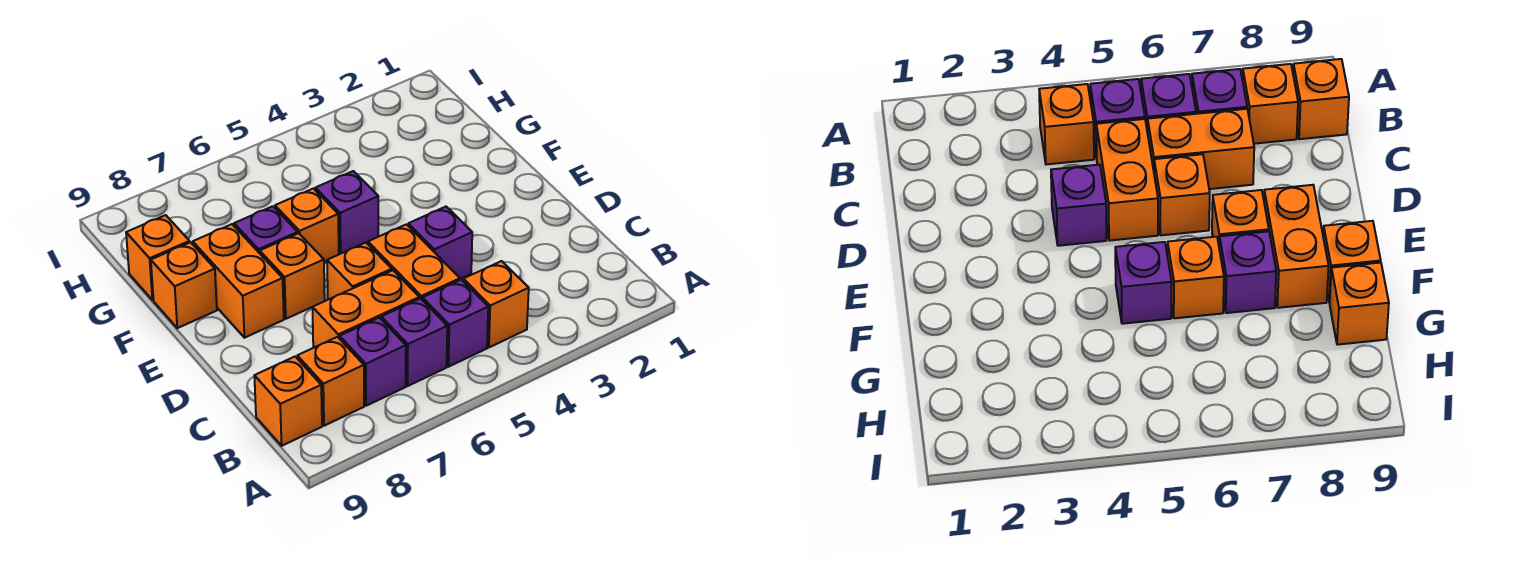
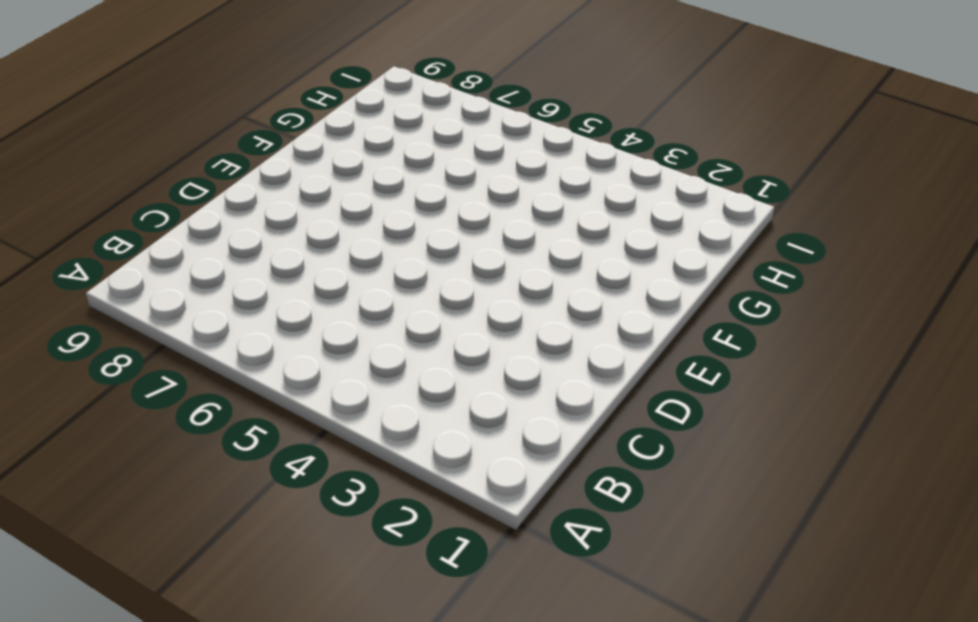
none -> orange 1x1 brick [463,261,529,347]
none -> purple 1x1 brick [423,280,488,367]
none -> purple 1x1 brick [381,299,447,386]

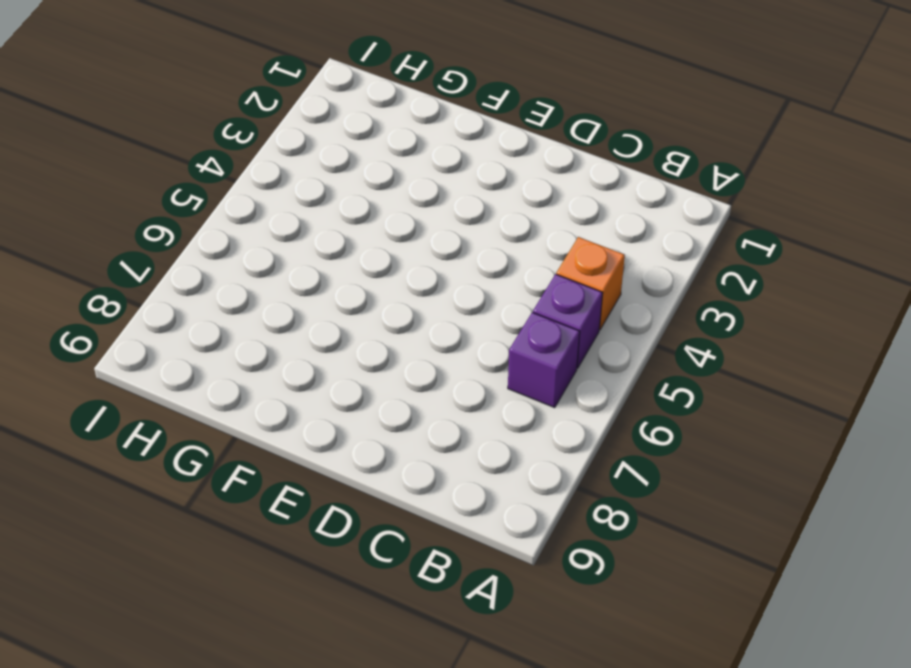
none -> purple 1x1 brick [340,318,406,406]
none -> orange 1x1 brick [297,337,364,426]
none -> orange 1x1 brick [254,357,322,446]

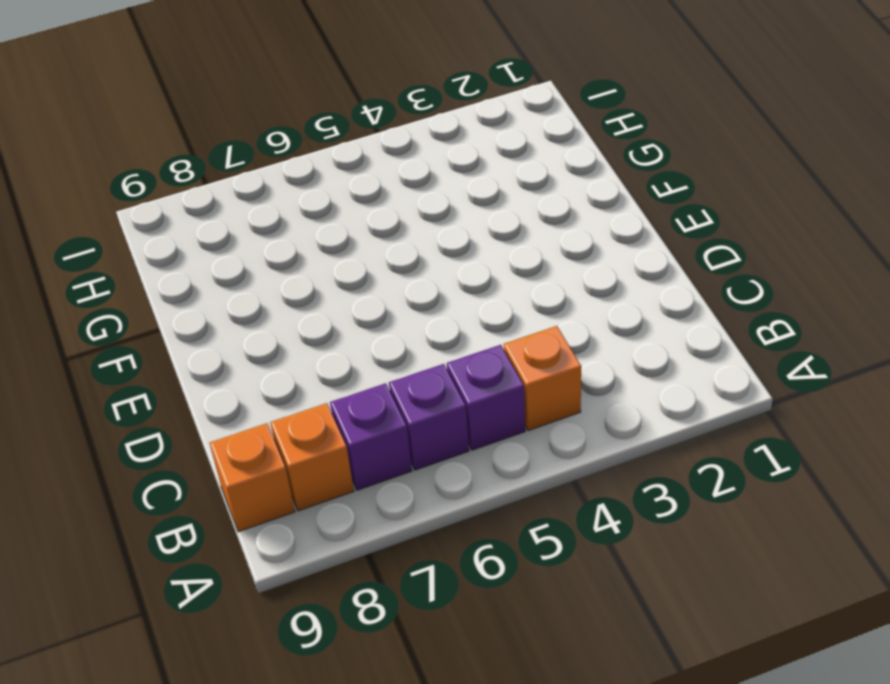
none -> orange 1x2 brick [368,224,460,300]
none -> orange 1x2 brick [312,270,419,348]
none -> purple 1x1 brick [408,207,472,279]

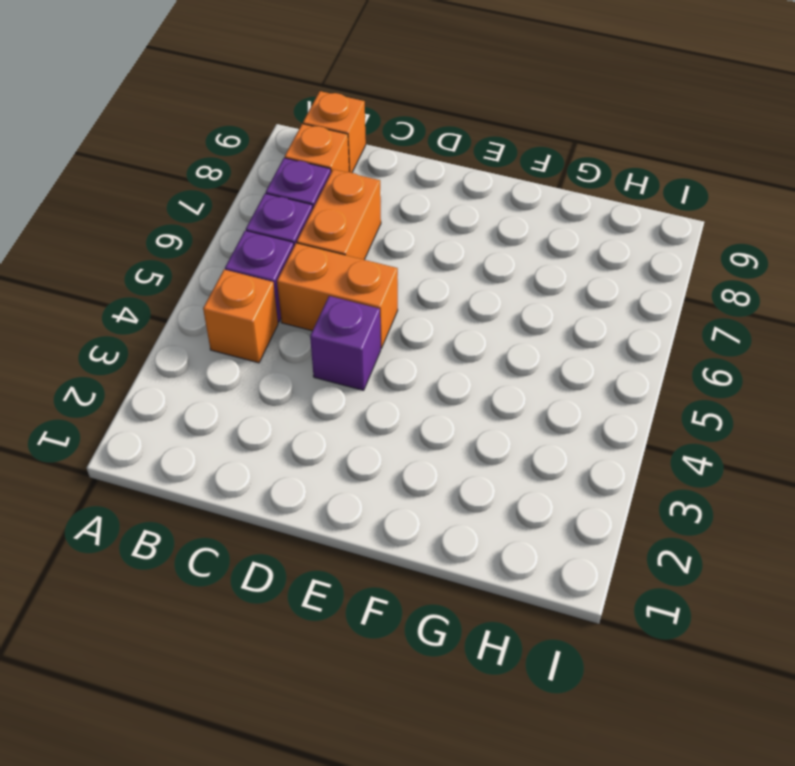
none -> orange 1x1 brick [327,243,392,300]
none -> orange 1x1 brick [260,233,325,319]
none -> orange 1x2 brick [193,224,284,338]

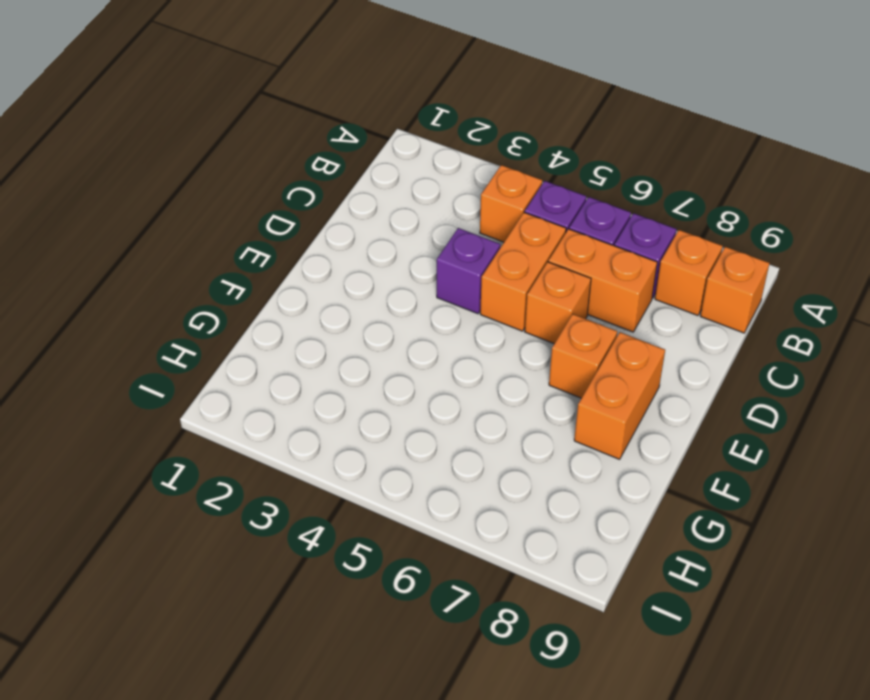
none -> purple 1x1 brick [315,171,378,254]
none -> orange 1x1 brick [275,189,339,262]
none -> purple 1x1 brick [234,206,298,253]

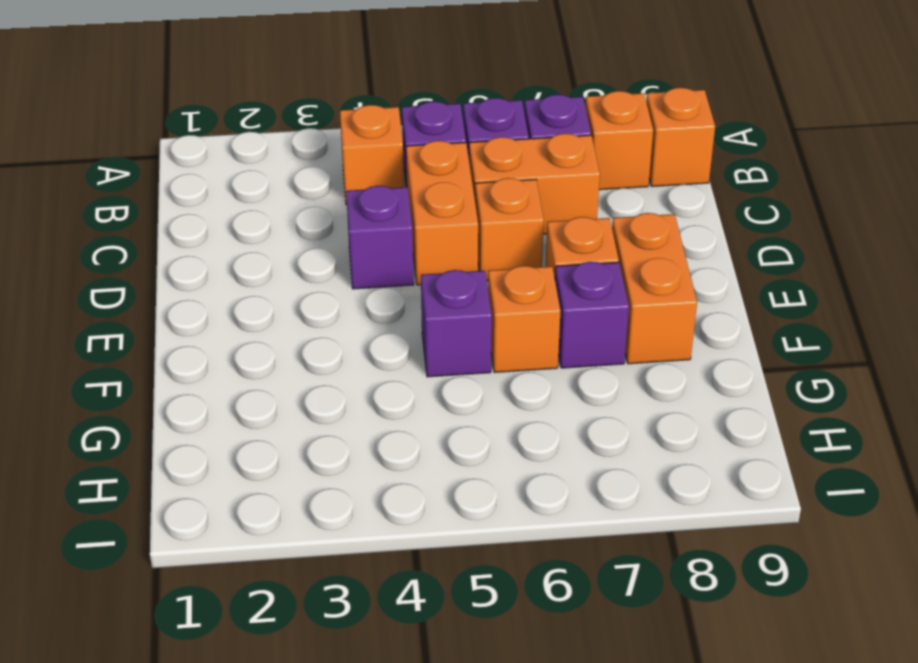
none -> orange 1x1 brick [151,242,217,328]
none -> orange 1x1 brick [126,215,190,300]

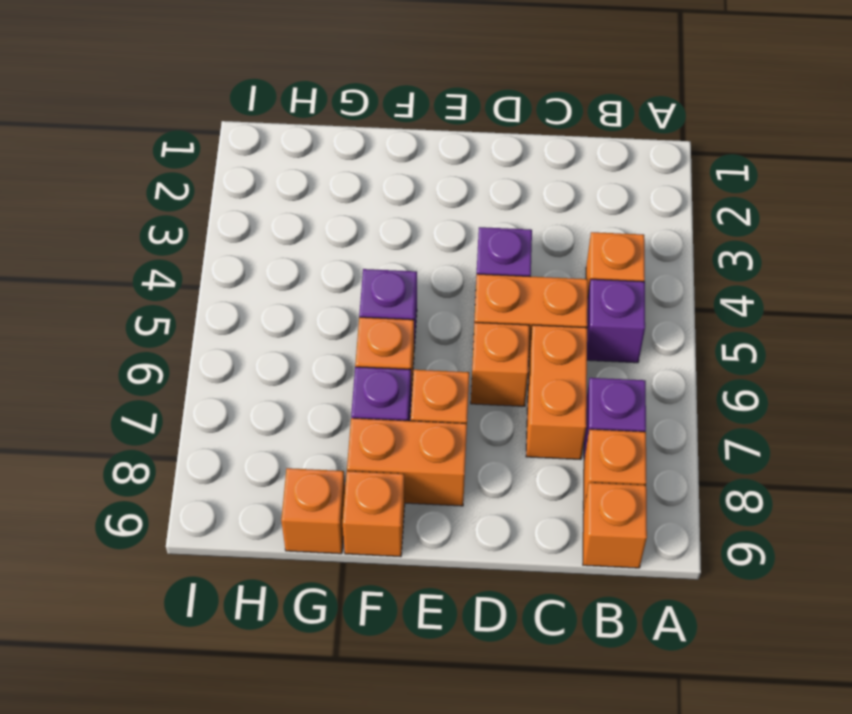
none -> purple 1x1 brick [381,299,447,386]

